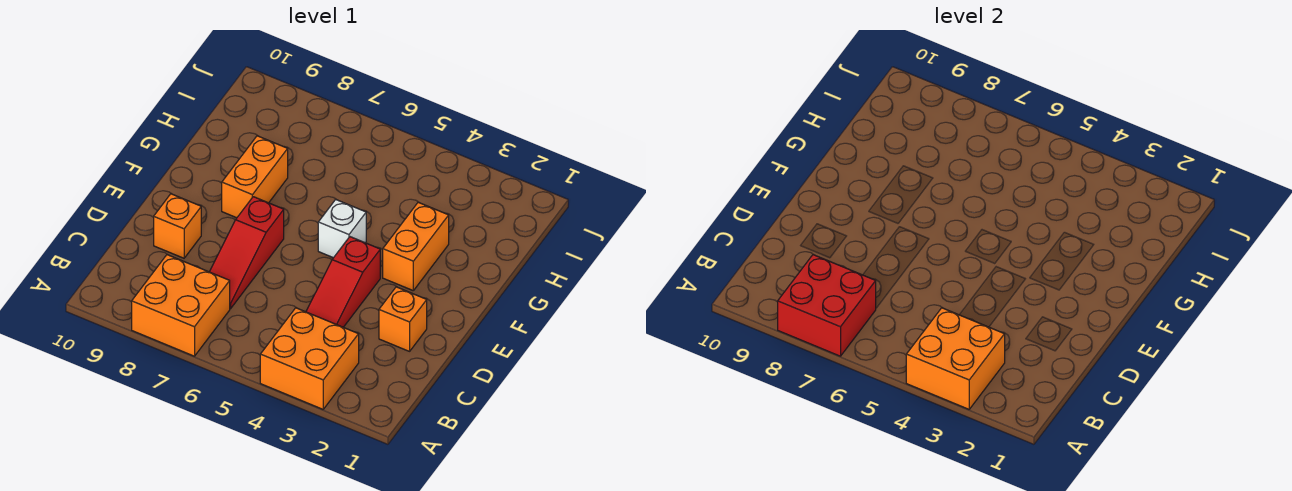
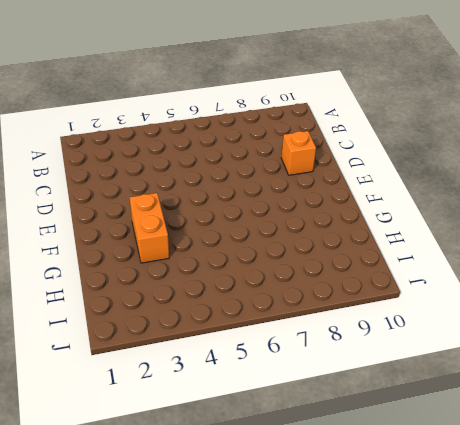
none -> orange 2x2 brick [260,308,359,409]
none -> orange 2x2 brick [132,255,230,356]

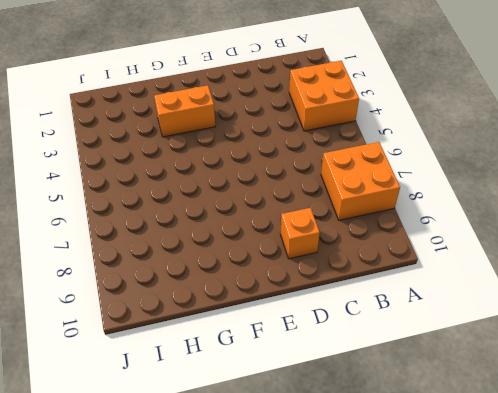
none -> red 1x3 slope [306,237,380,327]
none -> red 1x3 slope [210,197,284,309]

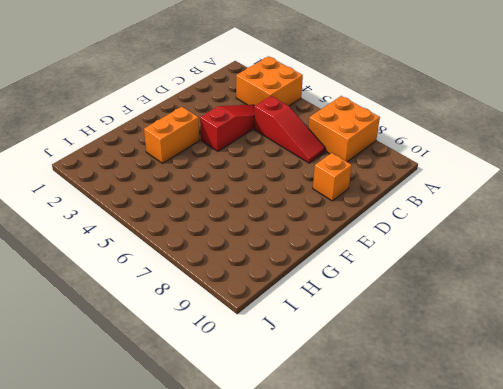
red 1x3 slope [254,96,325,163] -> red 1x3 slope turned to [210,197,284,309]
none -> orange 1x1 brick [379,287,427,351]
none -> white 1x1 brick [318,200,366,258]

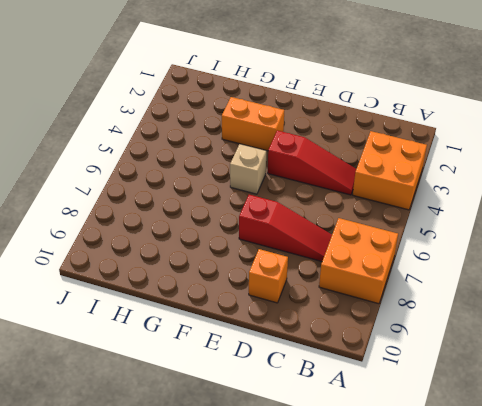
tan 1x1 brick [230,144,266,194] -> white 1x1 brick [318,200,366,258]
none -> orange 1x1 brick [379,287,427,351]
none -> orange 1x2 brick [222,136,288,218]

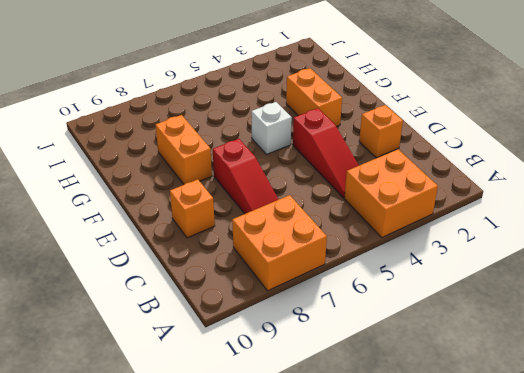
none -> orange 2x2 brick [906,308,1005,409]
none -> red 2x2 brick [778,255,876,356]

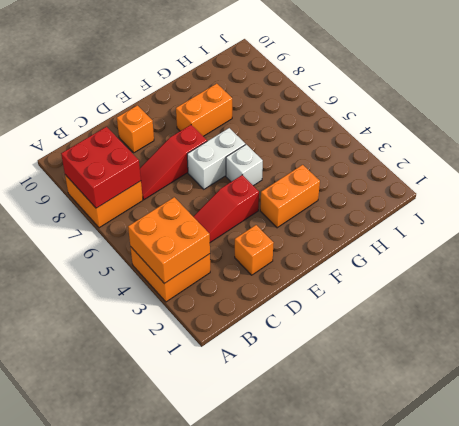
white 1x2 brick [187,128,245,189] -> none

